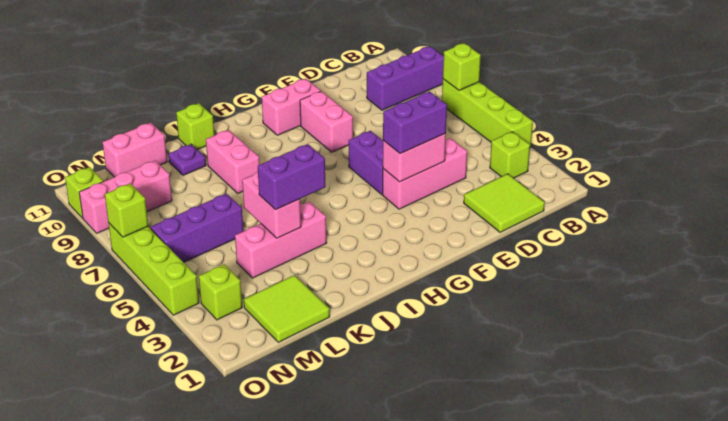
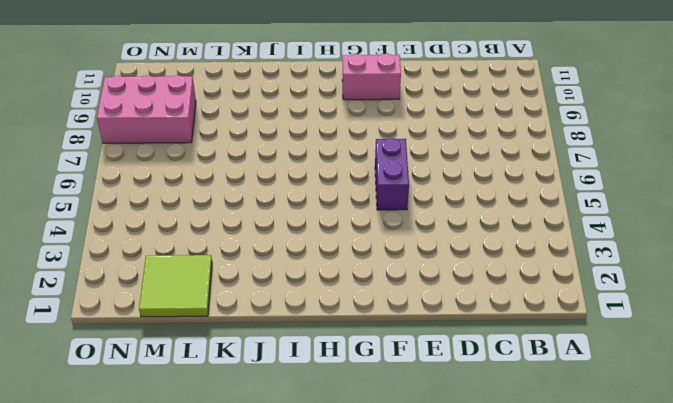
pink 2x3 brick [97,75,196,143] -> pink 1x3 brick [79,160,172,233]
none -> lime 1x4 brick [442,79,533,148]
none -> purple 1x3 brick [367,46,444,110]
none -> lime 1x1 brick [490,132,530,178]

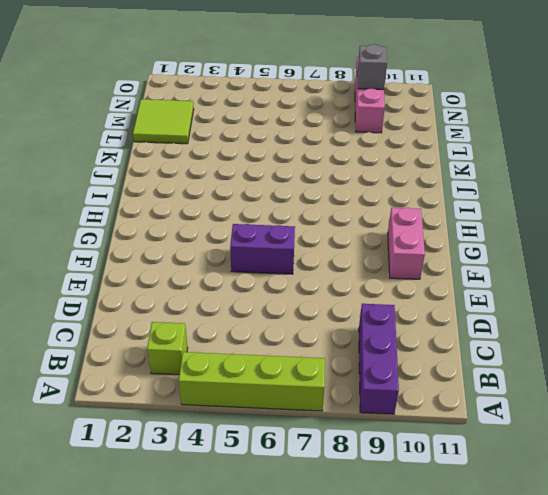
grey 1x1 brick [357,44,387,90] -> none
none -> lime 2x2 tile [464,174,545,232]
none -> pink 1x3 brick [383,138,467,209]
none -> pink 1x2 brick [300,91,353,152]

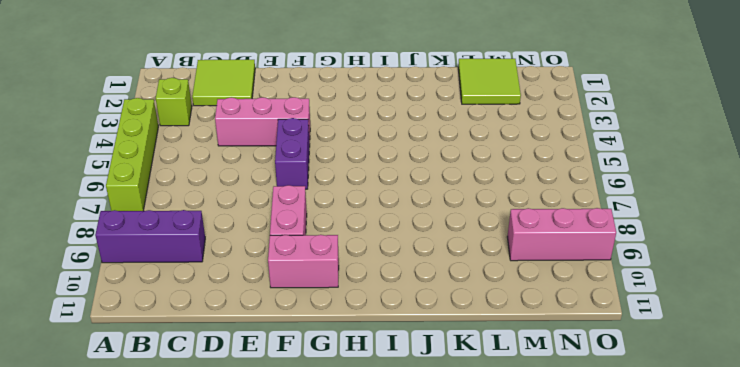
none -> pink 1x3 brick [235,202,327,278]
none -> pink 1x2 brick [206,130,260,193]
none -> lime 1x1 brick [176,103,214,149]

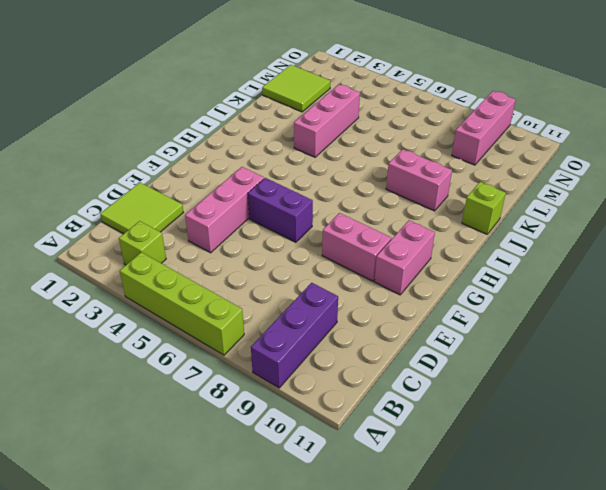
none -> purple 1x1 plate [168,144,206,175]
none -> purple 1x3 brick [150,194,243,262]
none -> pink 1x2 brick [102,123,167,177]

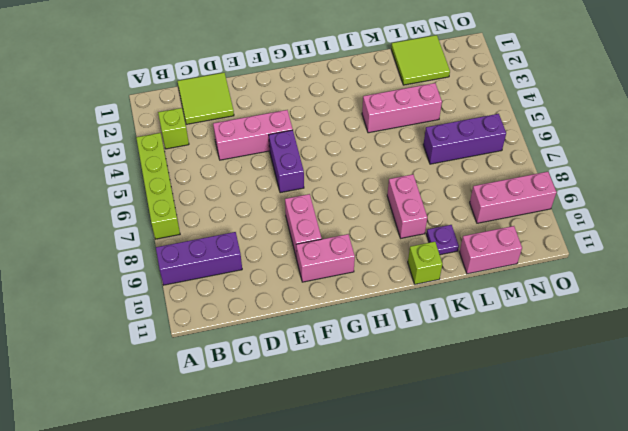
none -> lime 1x1 brick [199,264,242,320]
none -> lime 1x4 brick [109,223,199,315]
none -> lime 1x1 brick [65,167,103,218]

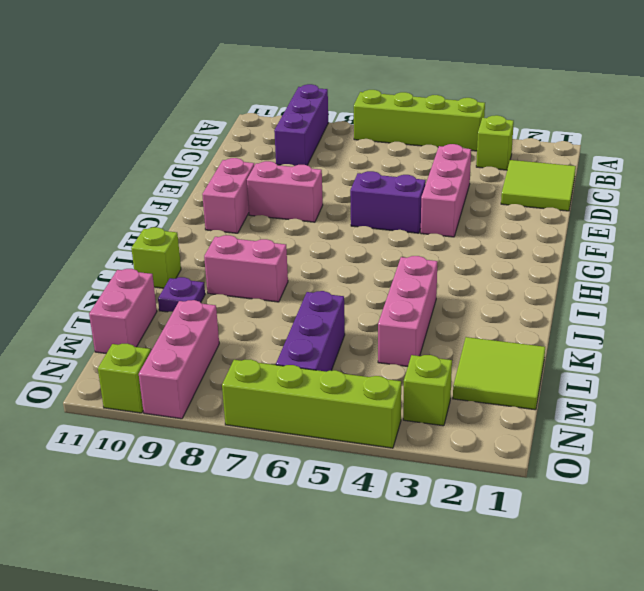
none -> lime 1x1 brick [443,43,481,90]
none -> pink 1x2 brick [383,133,446,182]
none -> pink 1x2 brick [242,172,301,238]

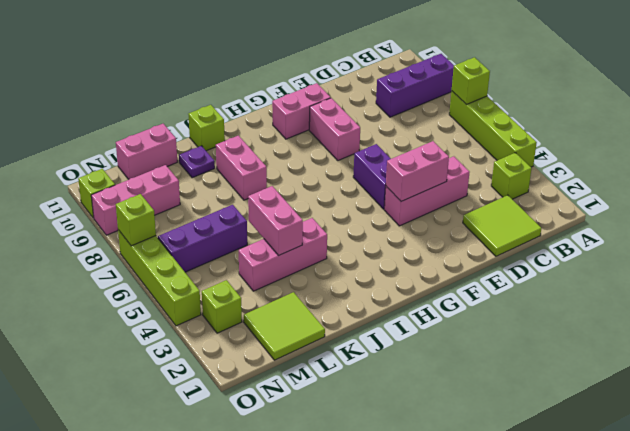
none -> purple 1x2 brick [383,91,447,154]
none -> purple 1x2 brick [258,144,325,210]

